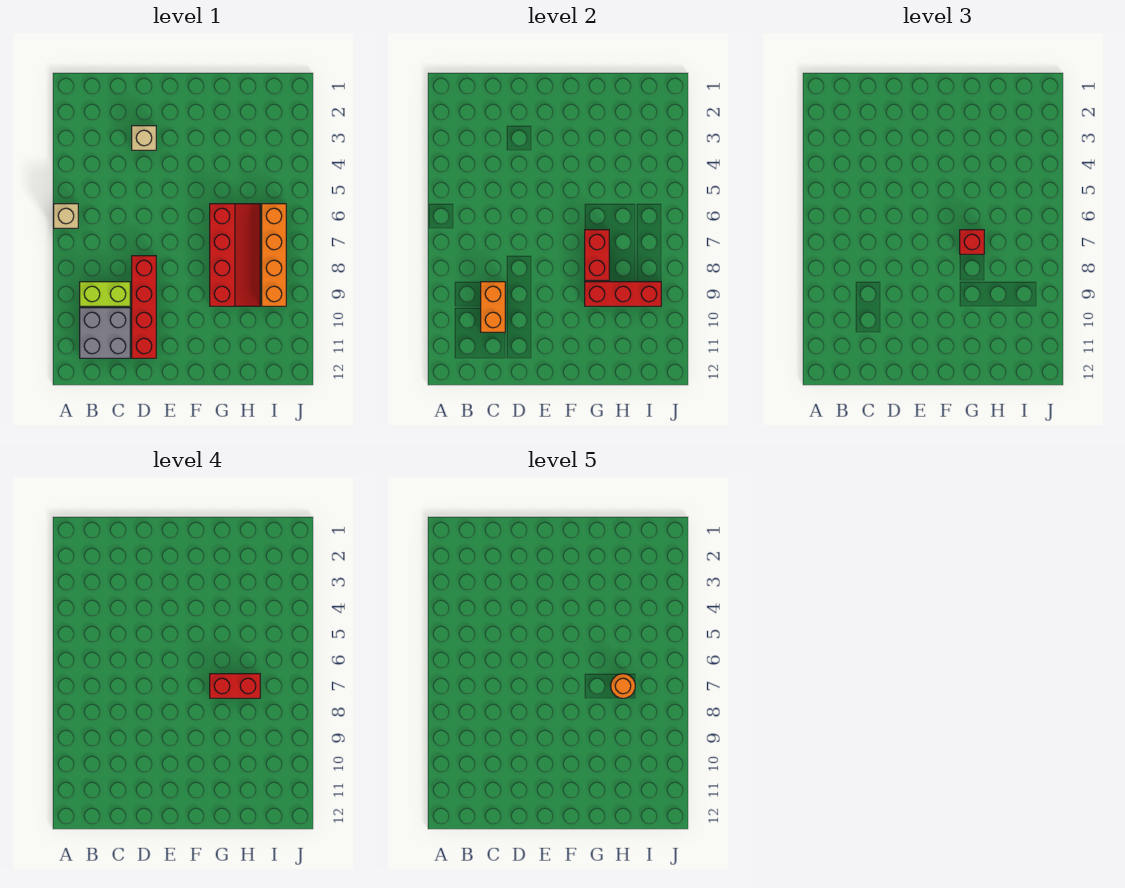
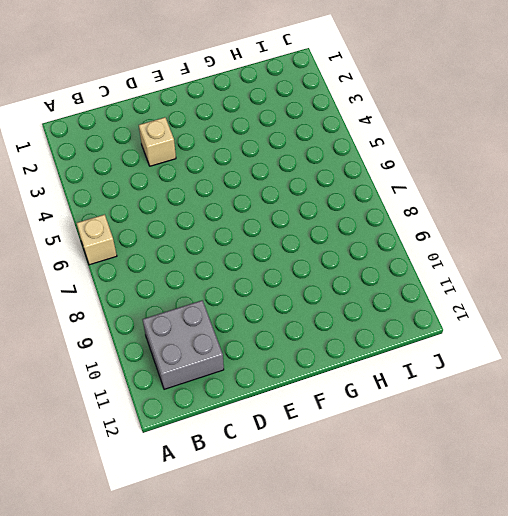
none -> lime 1x2 brick [80,282,130,306]
none -> red 1x4 brick [132,256,156,358]
none -> red 2x4 slope [210,204,260,306]

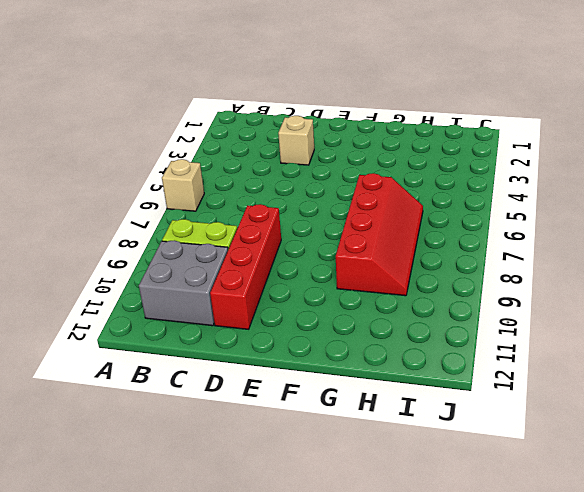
none -> orange 1x4 brick [262,204,286,306]
none -> orange 1x2 brick [481,282,505,332]
none -> red 1x2 brick [585,230,609,280]

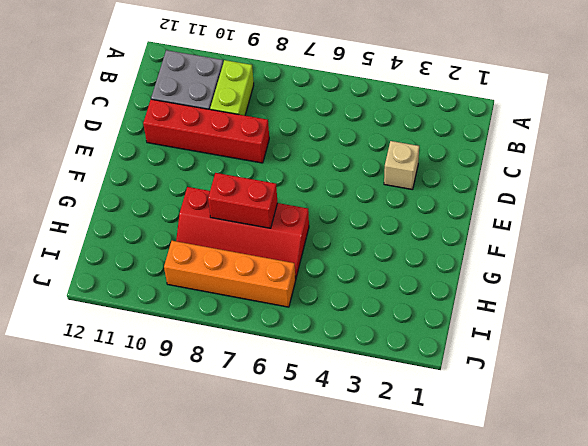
none -> tan 1x1 brick [54,204,78,228]
none -> orange 1x2 brick [481,282,505,332]
none -> red 1x3 brick [585,282,661,306]

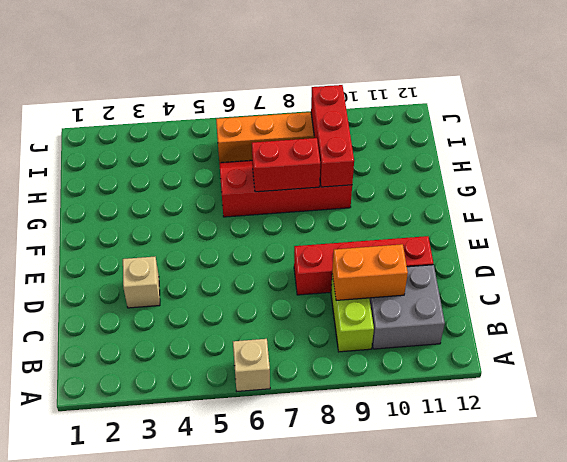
none -> red 1x1 brick [960,230,984,254]
none -> red 1x2 brick [210,674,260,698]
none -> orange 1x1 round brick [611,674,635,698]

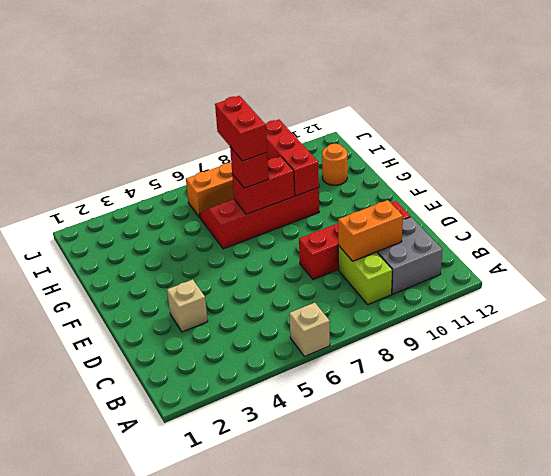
orange 1x1 round brick [322,144,347,185] -> orange 1x1 round brick moved to [611,674,635,698]

